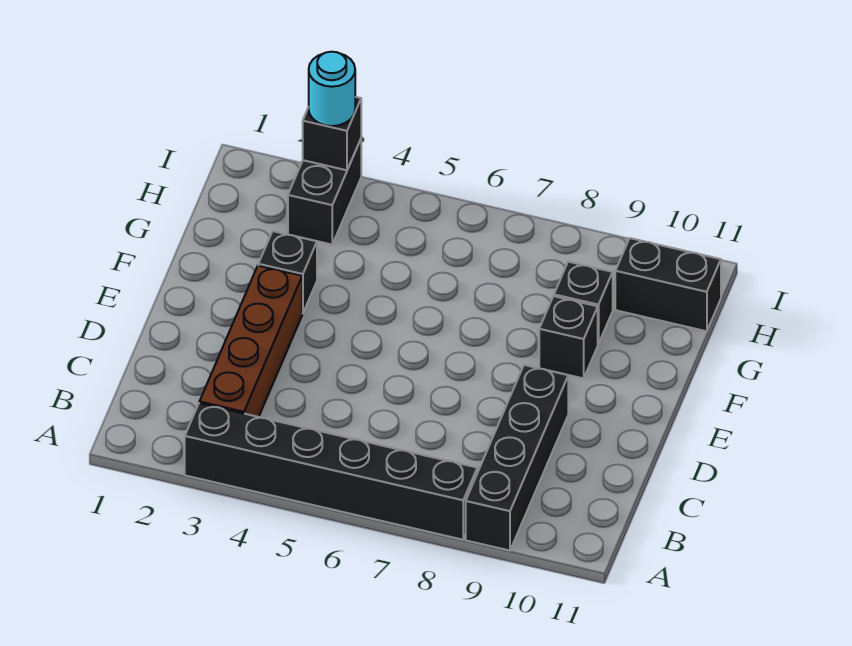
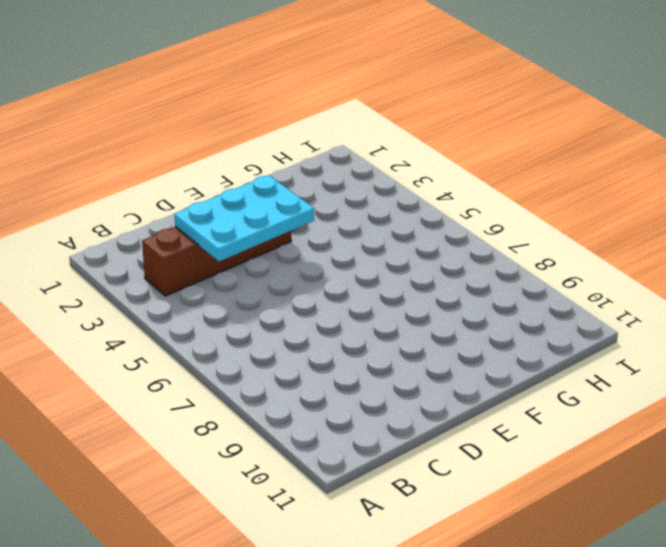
cyan 2x3 plate [174,175,314,261] -> none
none -> black 1x6 brick [185,403,477,540]
none -> black 1x4 brick [466,365,568,551]

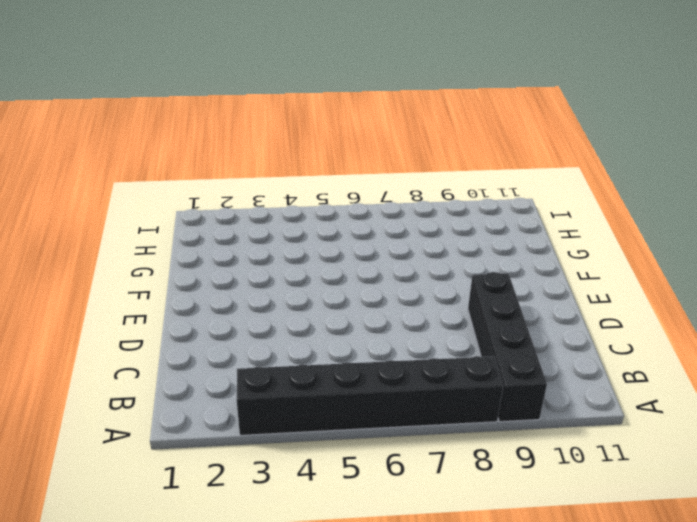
none -> brown 1x4 brick [199,266,302,417]
none -> black 1x1 brick [258,231,317,313]

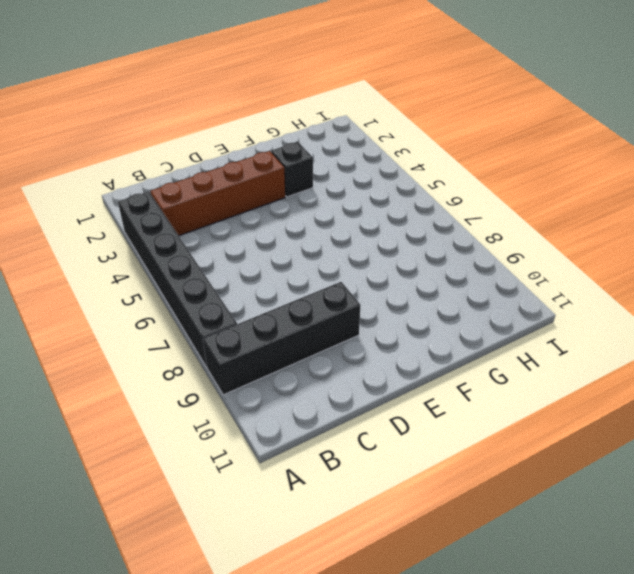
none -> black 1x1 brick [539,296,598,378]
none -> black 1x1 brick [554,262,613,344]

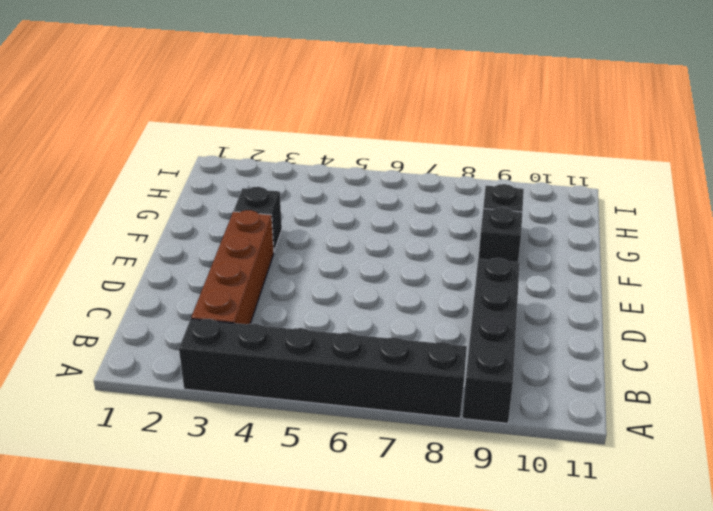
none -> black 1x2 brick [288,139,361,245]
none -> black 1x2 brick [615,238,721,331]

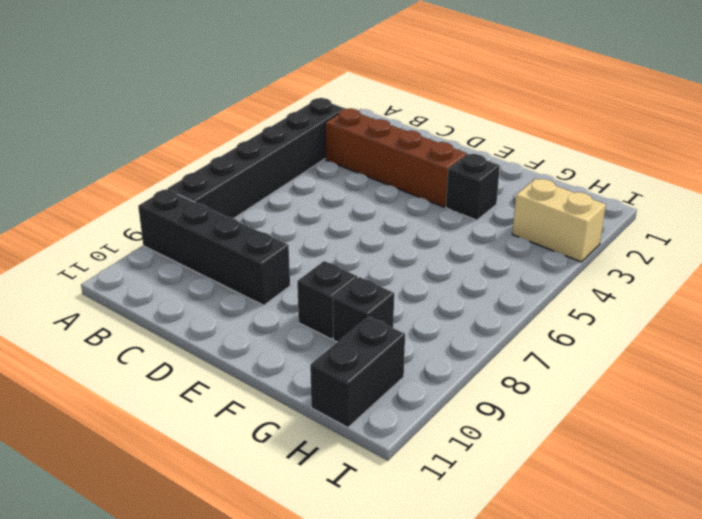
tan 1x2 brick [512,179,606,262] -> black 1x2 brick [288,139,361,245]
none -> black 1x1 brick [303,97,361,170]
none -> cyan 1x1 round brick [309,52,355,126]

